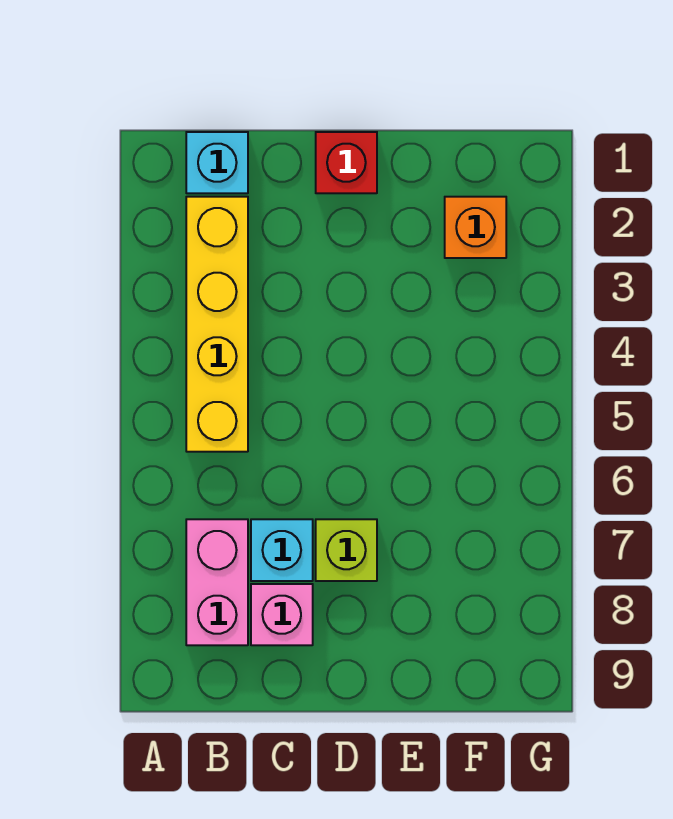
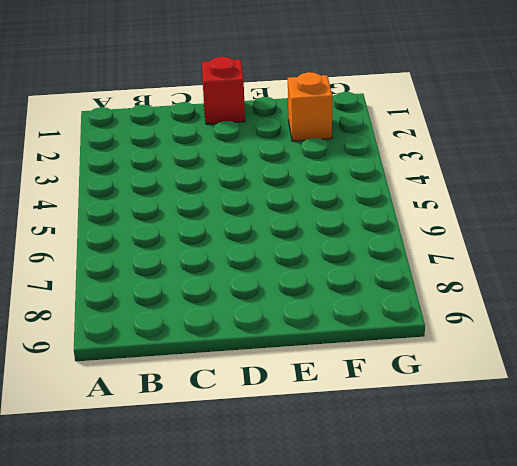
none -> cyan 1x1 brick [186,132,248,193]
none -> yellow 1x4 brick [186,197,248,452]

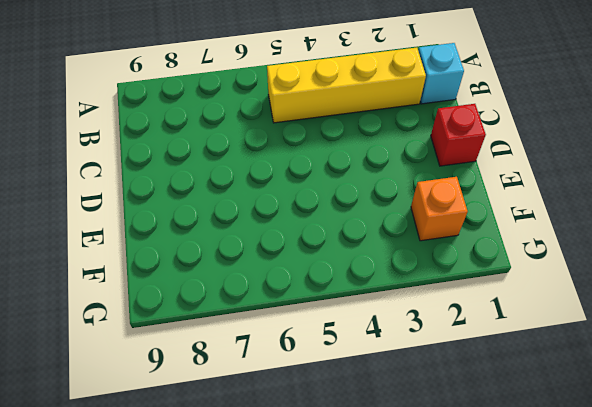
none -> pink 1x2 brick [186,519,248,645]
none -> cyan 1x1 brick [251,519,313,581]

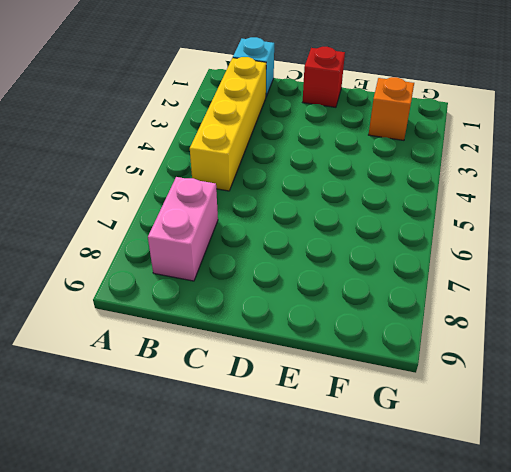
none -> cyan 1x1 brick [251,519,313,581]
none -> pink 1x1 brick [251,584,313,645]

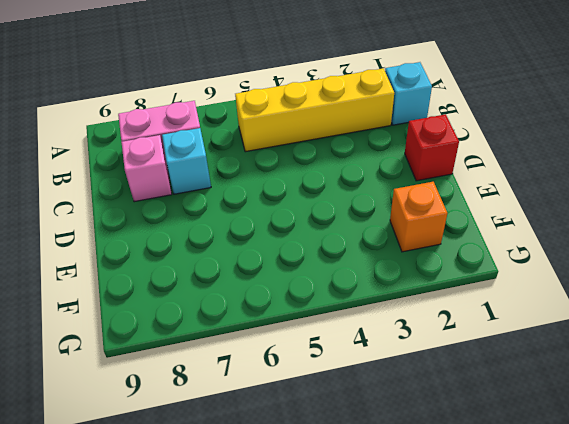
none -> lime 1x1 brick [316,519,377,581]

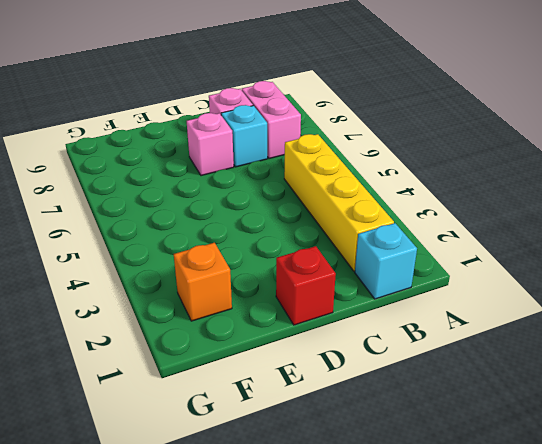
pink 1x1 brick [187,113,234,176] -> lime 1x1 brick [316,519,377,581]

